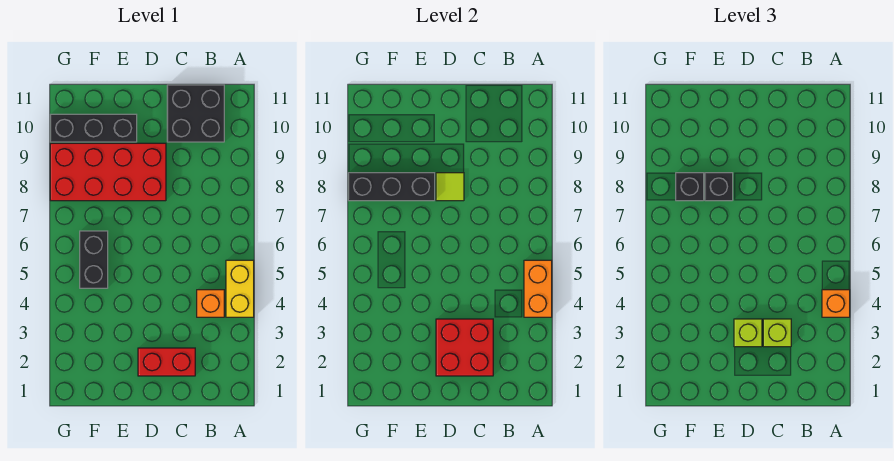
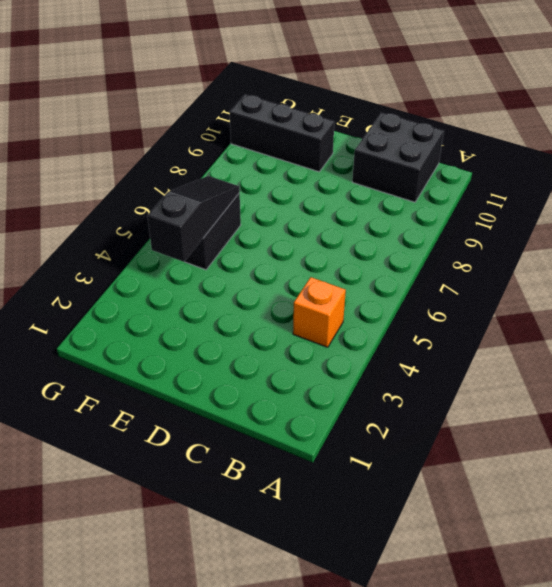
black 1x3 slope [147,176,240,262] -> none
none -> yellow 1x2 brick [226,260,254,317]
none -> red 1x2 brick [138,348,195,376]
none -> red 2x4 brick [50,143,166,201]

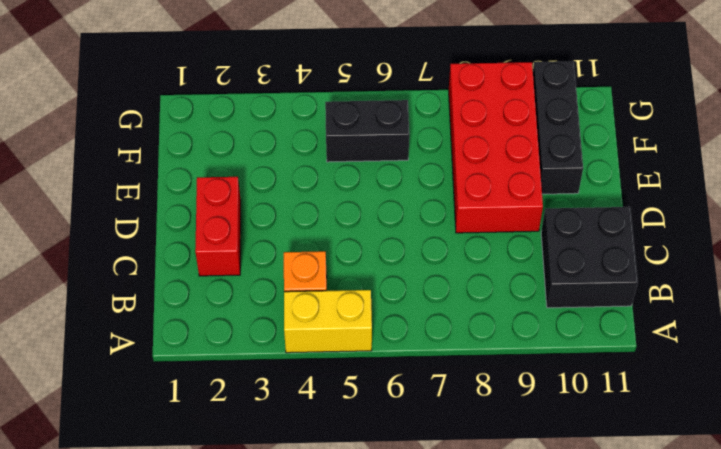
none -> orange 1x2 brick [524,260,552,317]
none -> red 2x2 brick [436,319,493,376]
none -> lime 1x1 tile [436,173,464,201]

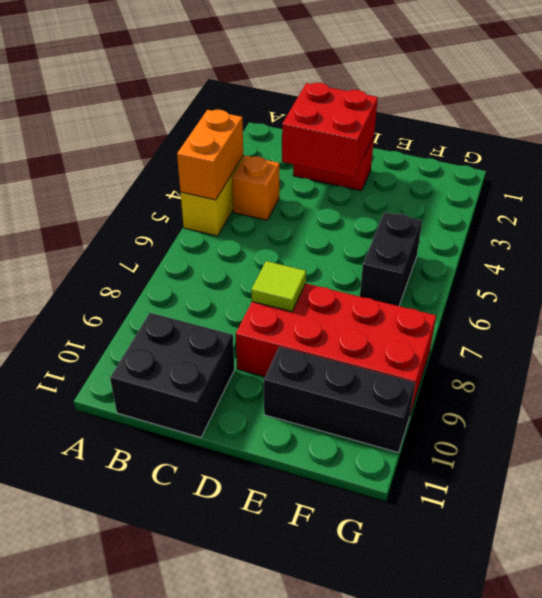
none -> black 1x3 brick [348,173,435,201]
none -> orange 1x1 brick [822,290,850,317]
none -> lime 1x1 brick [763,319,791,347]

